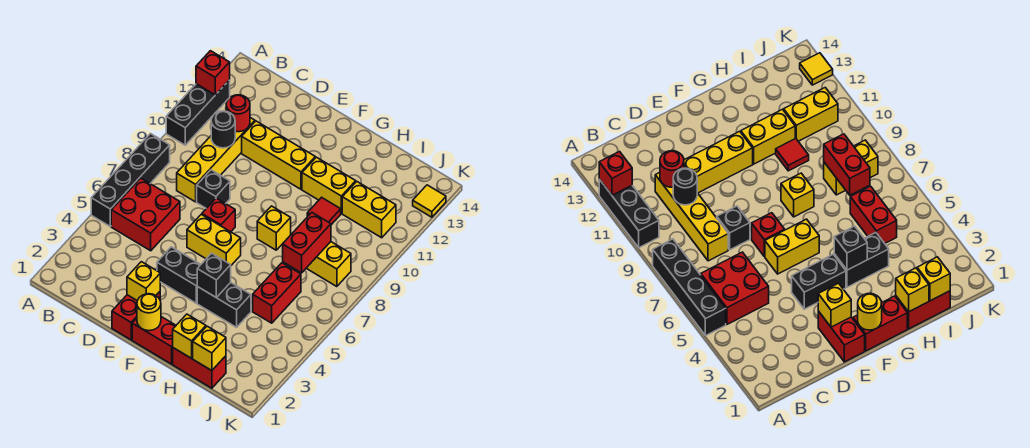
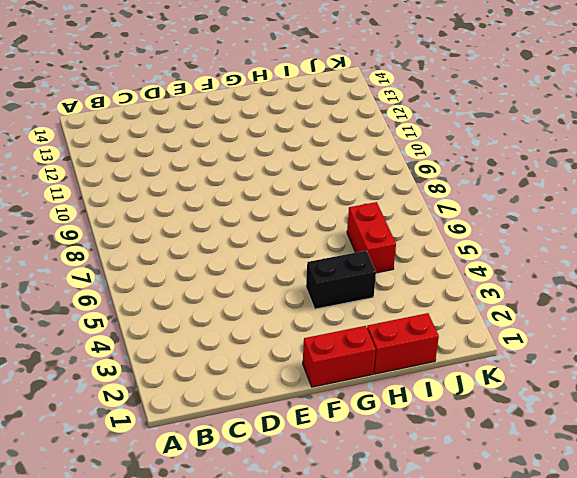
none -> black 1x4 brick [91,134,170,226]
none -> black 1x3 brick [166,80,230,145]
none -> red 2x2 brick [111,178,180,251]

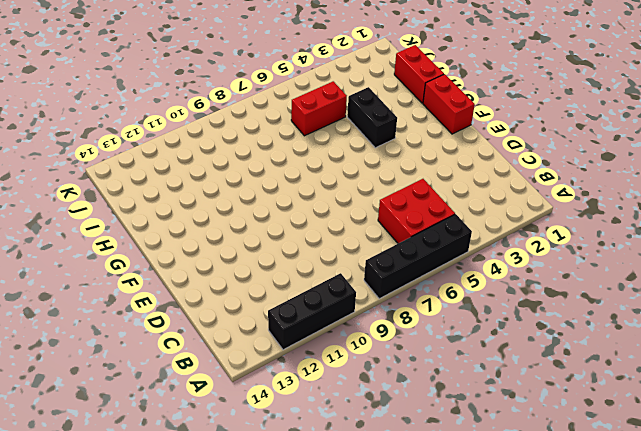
none -> yellow 1x4 brick [177,118,255,202]
none -> black 1x1 brick [197,170,230,208]
none -> yellow 1x3 brick [242,121,315,189]

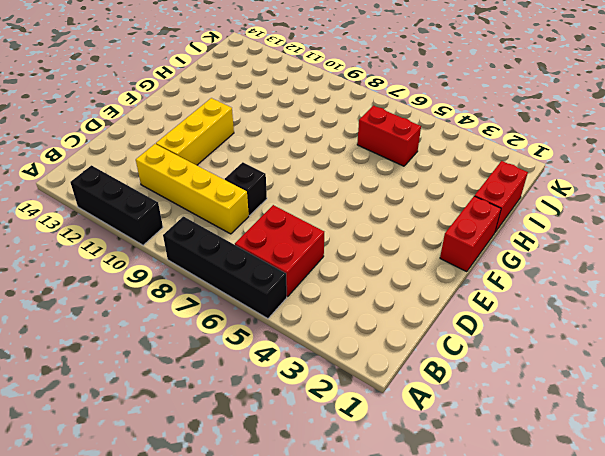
none -> red 1x2 brick [112,292,160,340]
none -> black 1x2 brick [157,247,201,303]
none -> yellow 1x2 brick [187,214,241,265]

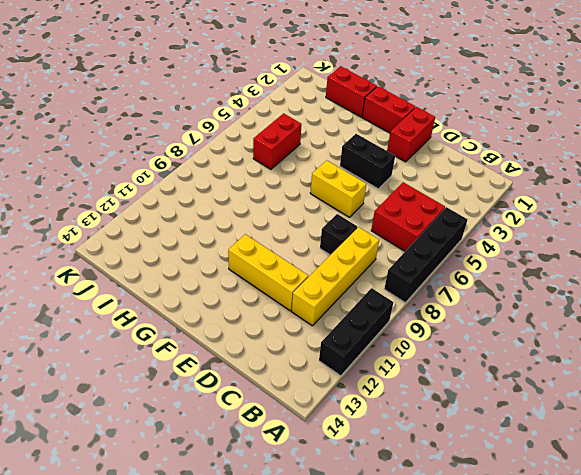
none -> red 1x1 brick [202,198,235,232]
none -> black 1x2 brick [197,283,251,327]
none -> yellow 1x1 brick [257,206,291,250]

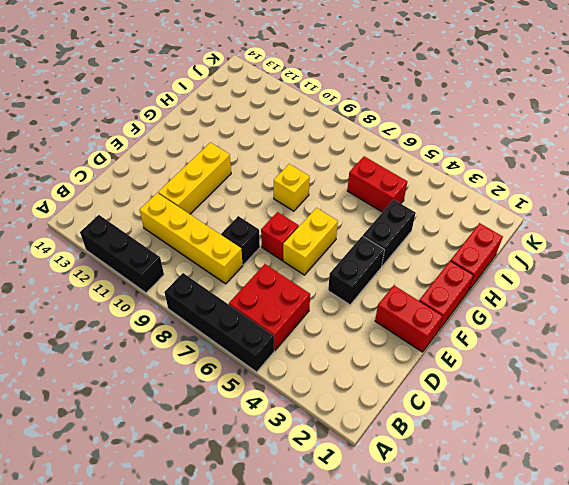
none -> yellow 1x2 brick [302,157,356,213]
none -> red 1x1 tile [307,197,341,225]
none -> yellow 1x2 brick [306,242,351,287]

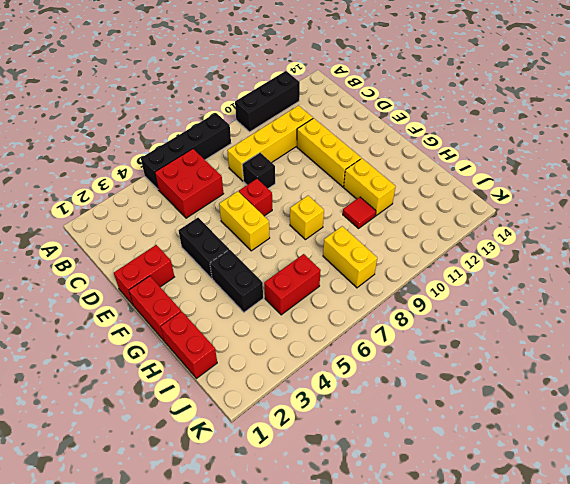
none -> yellow 1x2 brick [342,181,396,238]
none -> yellow 1x1 tile [413,185,446,217]
none -> red 1x1 brick [196,51,230,95]

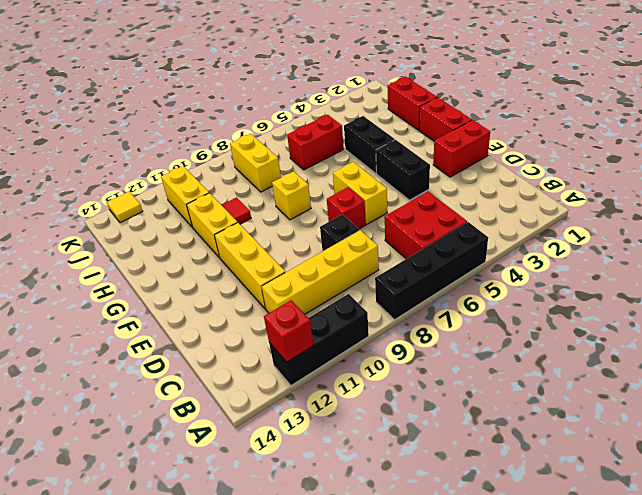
none -> black 1x1 round brick [211,111,235,148]
none -> red 1x1 round brick [226,95,250,132]
none -> yellow 1x1 brick [127,262,160,301]

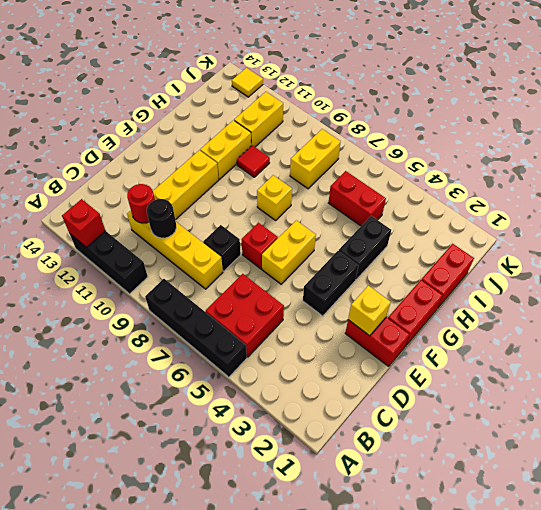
none -> yellow 1x1 round brick [137,294,161,331]
none -> black 1x1 brick [197,253,231,298]
none -> yellow 1x1 brick [173,314,206,358]

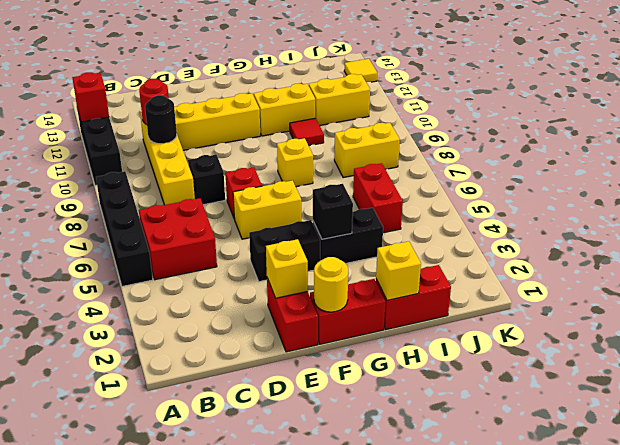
none -> yellow 1x1 brick [193,326,226,371]
none -> red 1x2 brick [283,213,331,273]

